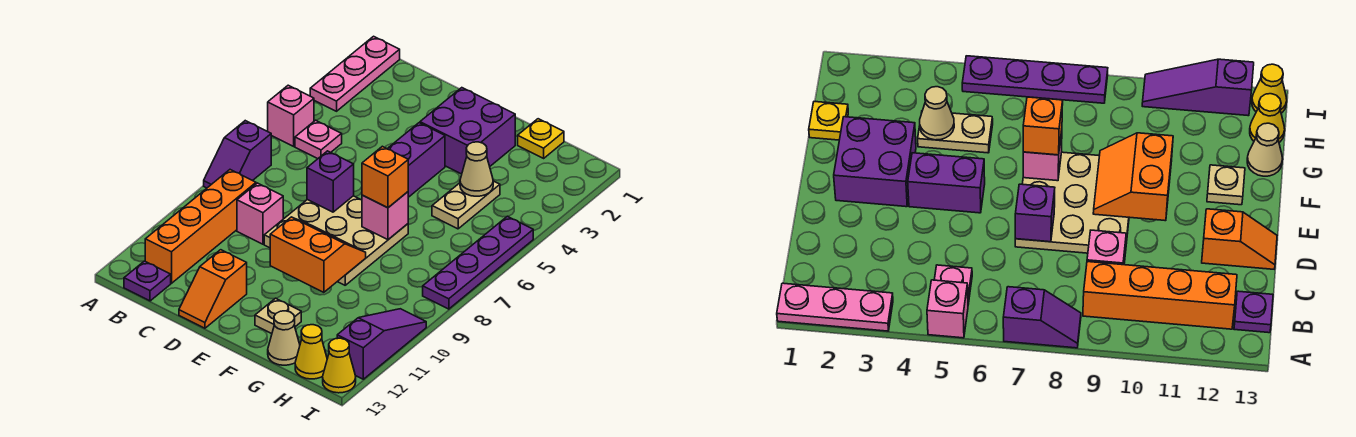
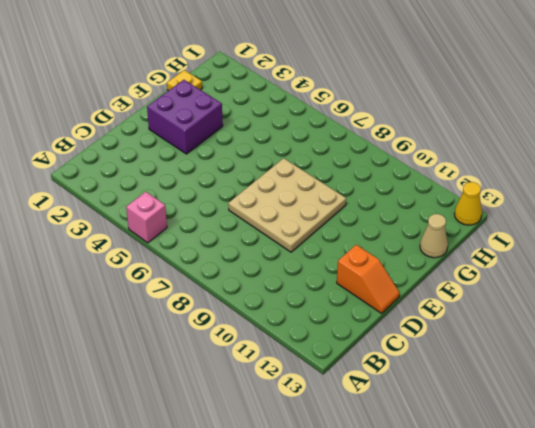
none -> pink 1x3 plate [310,36,400,111]
none -> purple 1x2 slope [204,121,271,188]
none -> pink 1x1 plate [295,120,342,159]

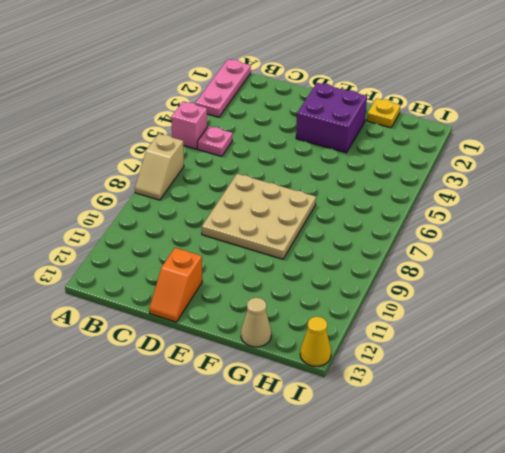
tan 1x2 slope [135,134,184,200] -> purple 1x2 slope [204,121,271,188]
none -> orange 1x4 brick [145,170,256,283]
none -> purple 1x1 plate [124,261,171,301]
none -> pink 1x1 brick [237,183,283,244]

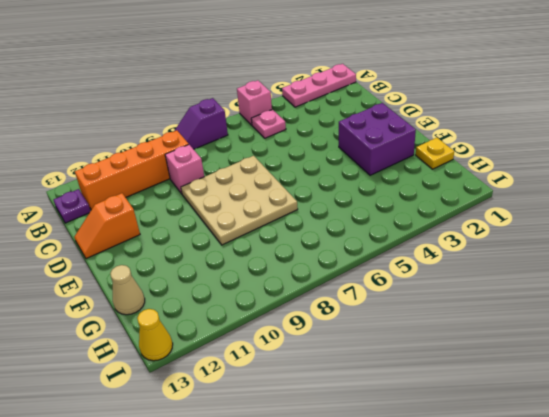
none -> purple 1x2 brick [387,123,445,197]
none -> tan 1x1 plate [255,298,301,334]
none -> tan 1x2 plate [432,181,500,229]

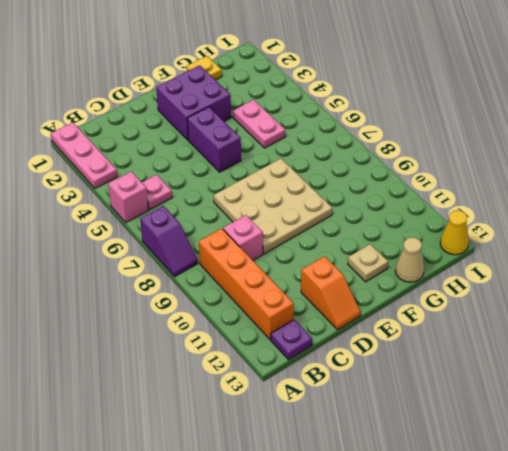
pink 1x2 plate [233,100,285,148] -> tan 1x2 plate [432,181,500,229]
none -> yellow 1x1 cone [295,325,327,379]
none -> purple 1x4 plate [423,216,533,309]
none -> purple 1x3 slope [337,309,426,379]

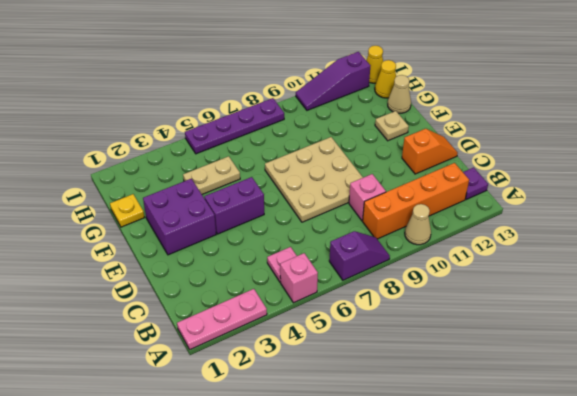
tan 1x1 cone [405,204,431,245] -> tan 1x1 cone moved to [460,142,493,196]
none -> purple 1x1 brick [307,151,354,212]
none -> orange 2x2 slope [270,217,366,292]
none -> pink 1x1 brick [362,192,408,240]

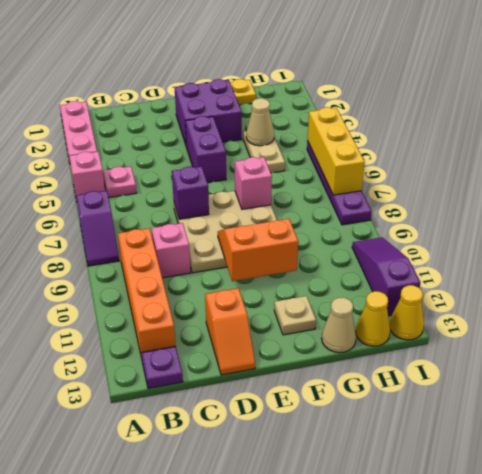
yellow 1x3 brick [307,107,365,195] -> none
none -> orange 1x1 brick [362,146,408,208]

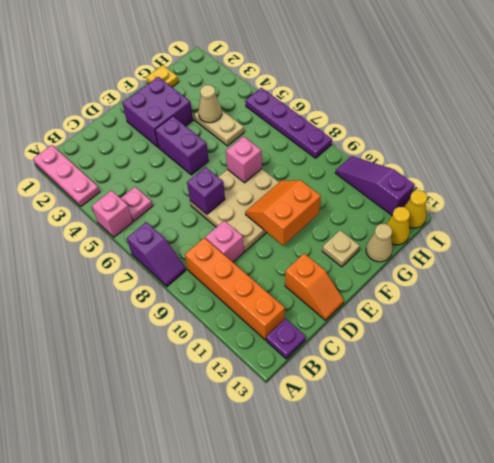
none -> orange 1x1 brick [362,146,408,208]

